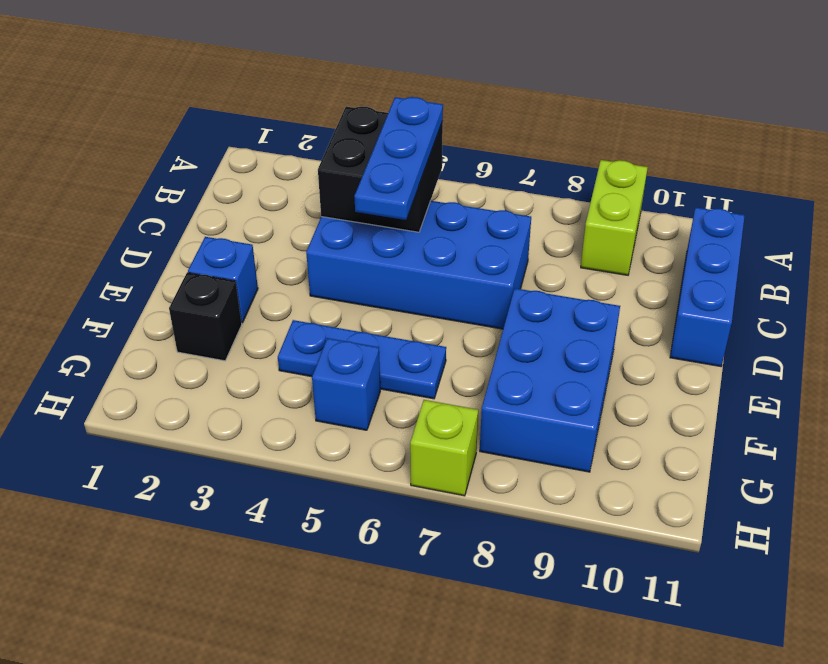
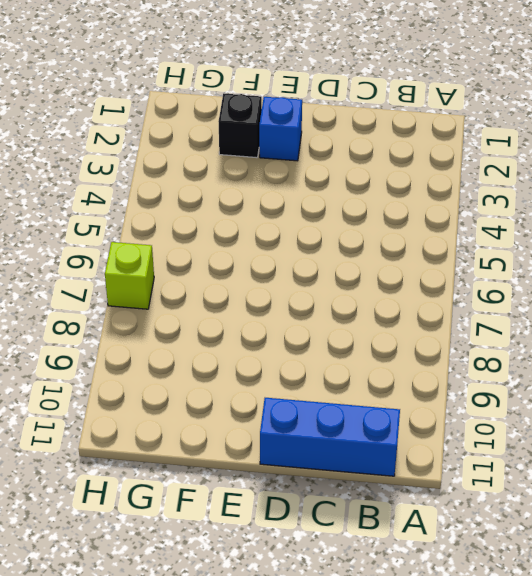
none -> lime 1x2 brick [581,160,648,275]
none -> blue 2x4 brick [306,201,531,329]

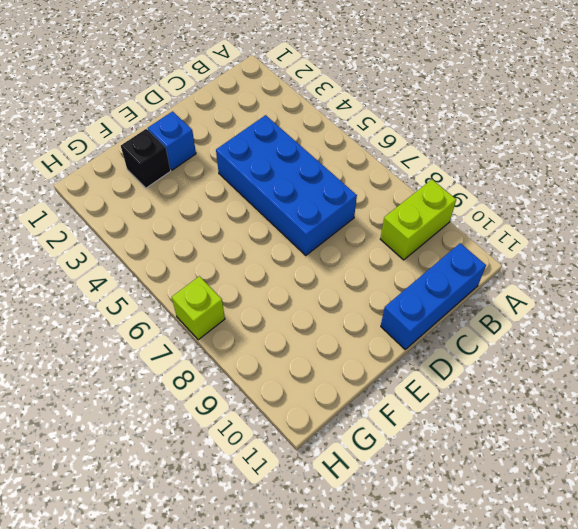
none -> blue 2x3 brick [480,288,620,472]
none -> blue 1x3 plate [278,320,446,399]

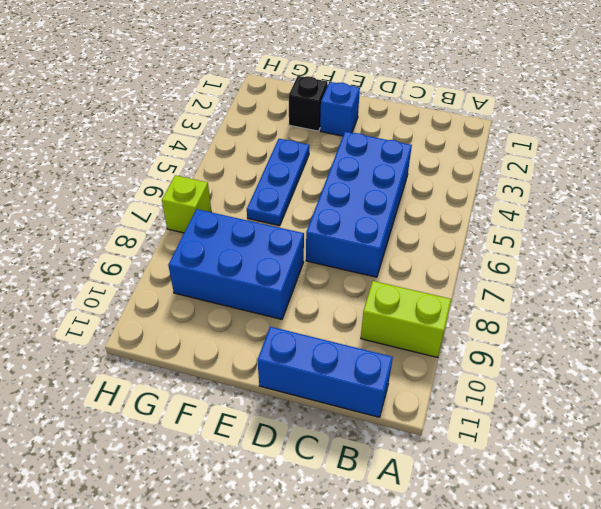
none -> blue 1x1 brick [312,338,380,430]
none -> black 2x2 brick [318,106,443,232]

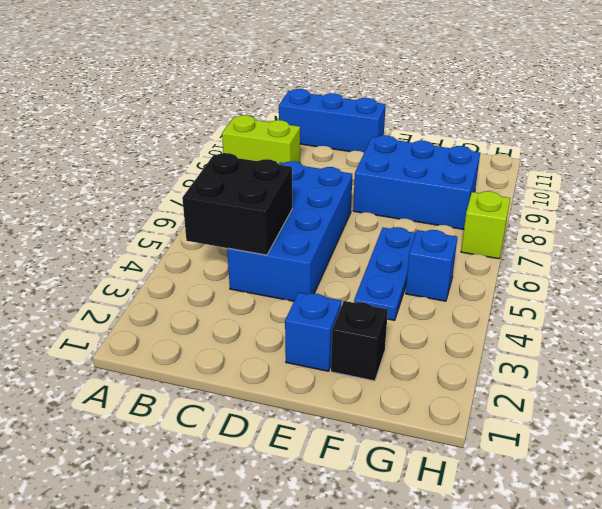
none -> blue 1x3 plate [354,97,443,220]

